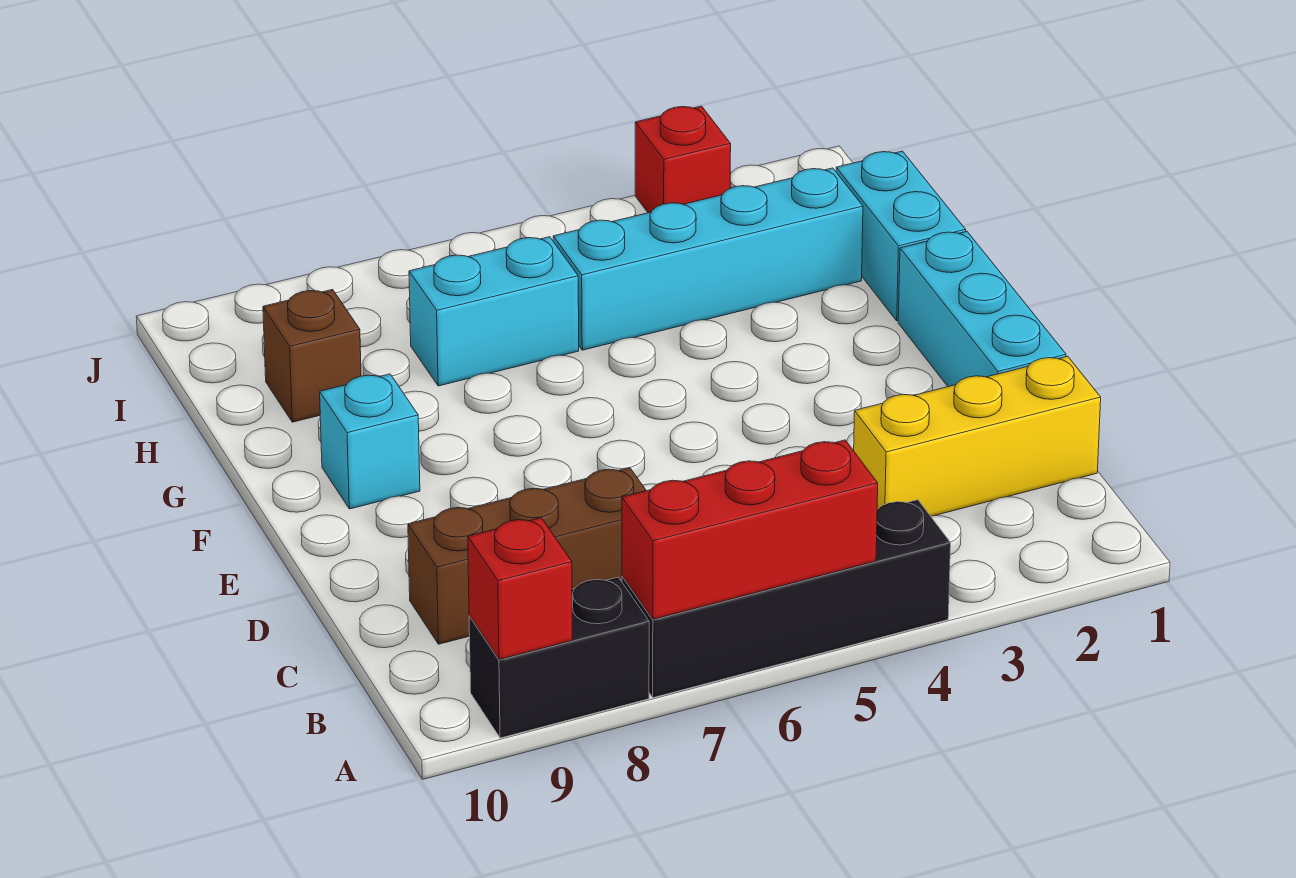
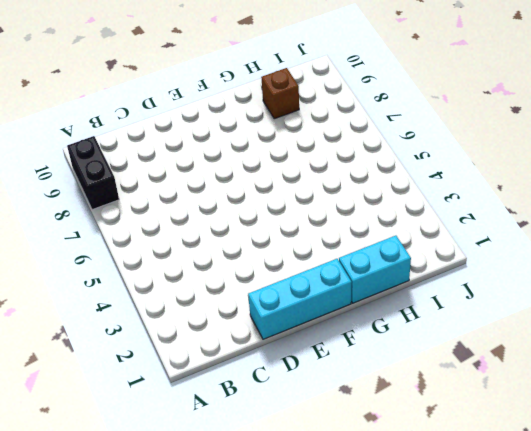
none -> black 1x4 brick [622,500,951,698]
none -> yellow 1x3 brick [854,356,1101,516]
none -> brown 1x3 brick [408,468,646,644]

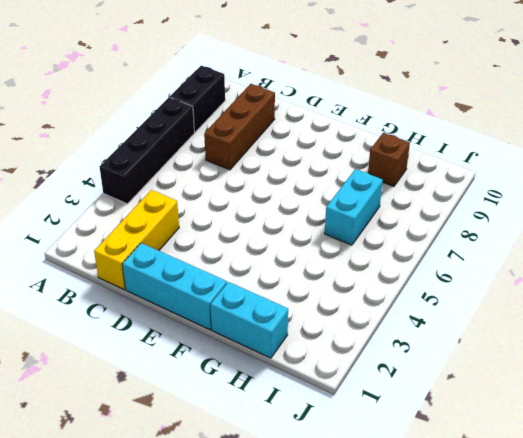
none -> cyan 1x1 brick [320,374,420,509]
none -> cyan 1x4 brick [553,168,863,350]
none -> red 1x1 brick [635,106,731,213]

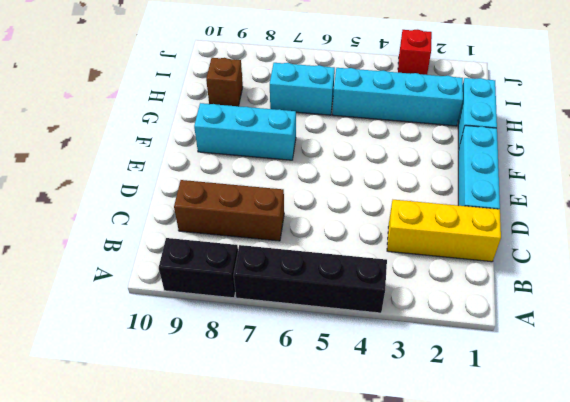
cyan 1x3 brick [194,103,296,160] -> cyan 1x1 brick [320,374,420,509]
none -> red 1x3 brick [622,440,878,619]
none -> red 1x1 brick [468,518,572,660]

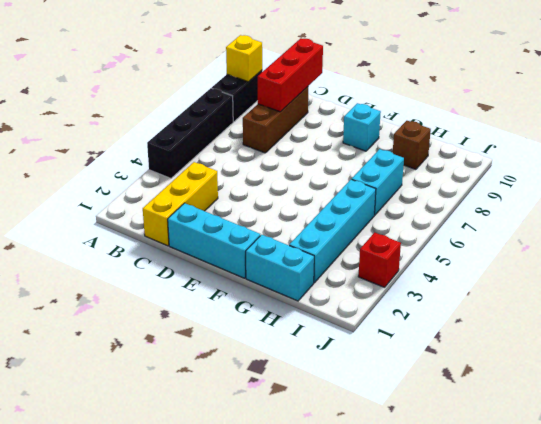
yellow 1x1 brick [226,35,262,82] -> red 1x1 brick [468,518,572,660]
red 1x3 brick [258,38,323,112] -> red 1x3 brick moved to [622,440,878,619]

